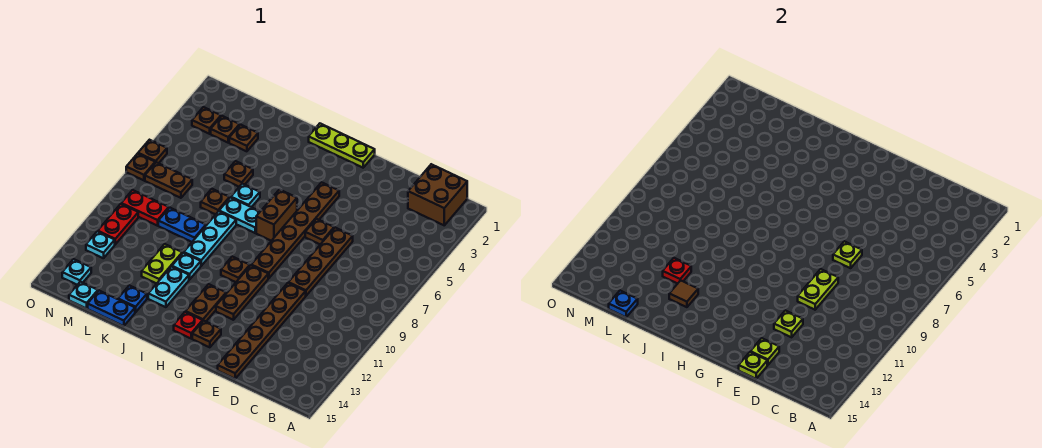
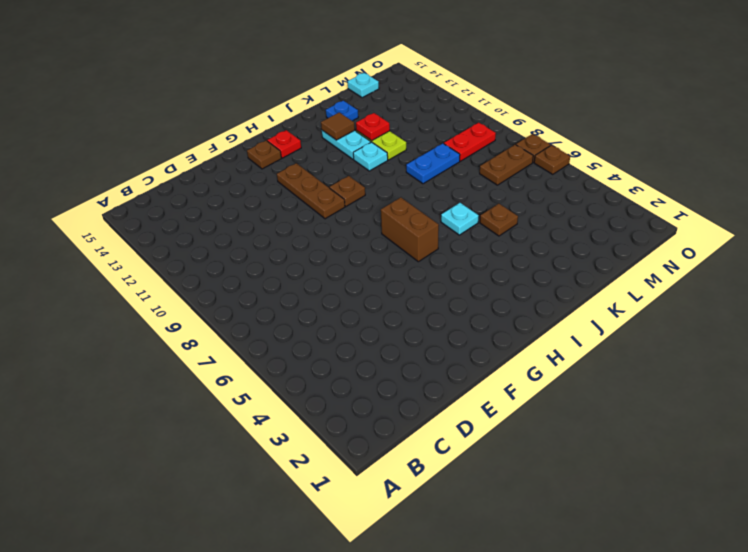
none -> brown 2x2 brick [408,164,467,225]
none -> brown 1x4 plate [288,228,353,296]
none -> brown 1x6 plate [218,283,306,379]
none -> brown 1x1 plate [305,219,334,244]

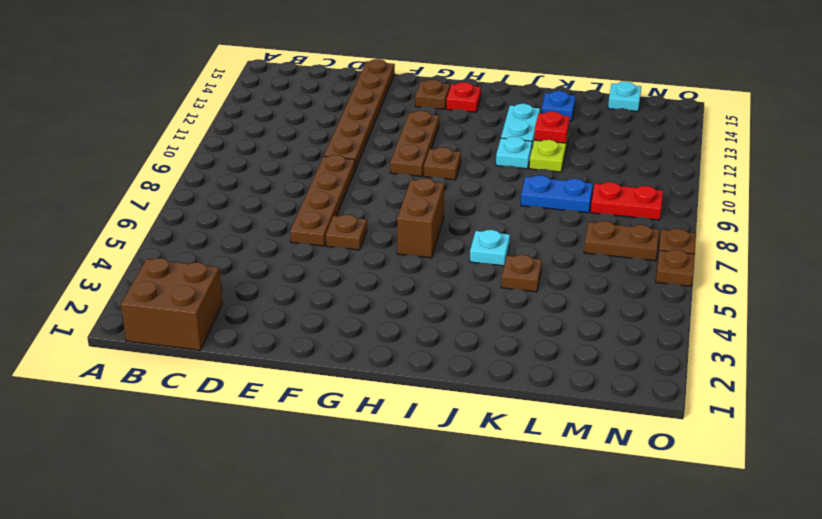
none -> lime 1x3 plate [309,124,375,168]
none -> brown 1x6 plate [251,182,339,278]
none -> brown 1x2 plate [185,284,226,321]
none -> cyan 1x2 plate [219,198,260,233]

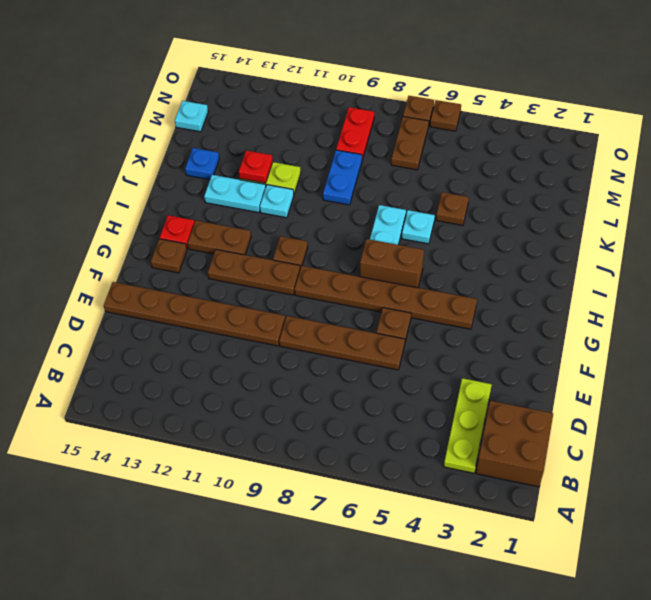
lime 1x3 plate [444,378,492,473] -> lime 1x3 plate moved to [309,124,375,168]
none -> cyan 1x3 plate [184,211,236,266]
none -> brown 1x1 plate [201,189,229,214]
none -> blue 1x2 plate [88,291,135,326]
none -> brown 1x1 plate [229,125,258,151]

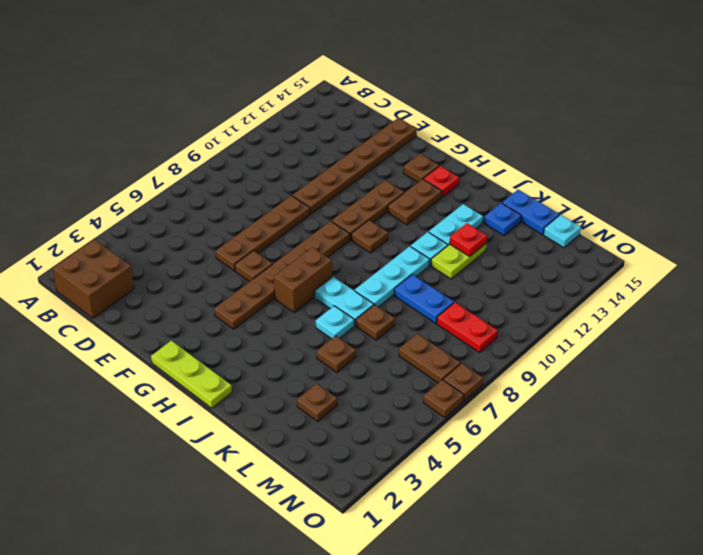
none -> brown 1x1 plate [211,116,240,143]
none -> brown 1x1 plate [192,107,221,134]
none -> red 1x2 plate [98,204,138,244]
none -> cyan 1x1 plate [86,231,115,258]

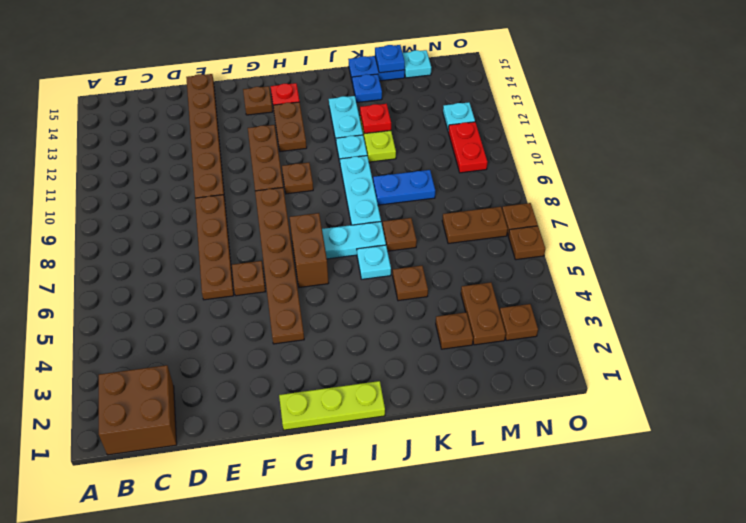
brown 1x2 plate [461,282,506,345] -> brown 1x1 plate [211,116,240,143]
none -> red 1x2 plate [121,190,169,226]
none -> cyan 1x1 plate [62,259,91,285]
none -> lime 1x1 plate [833,241,862,268]
none -> lime 1x2 plate [798,269,838,310]

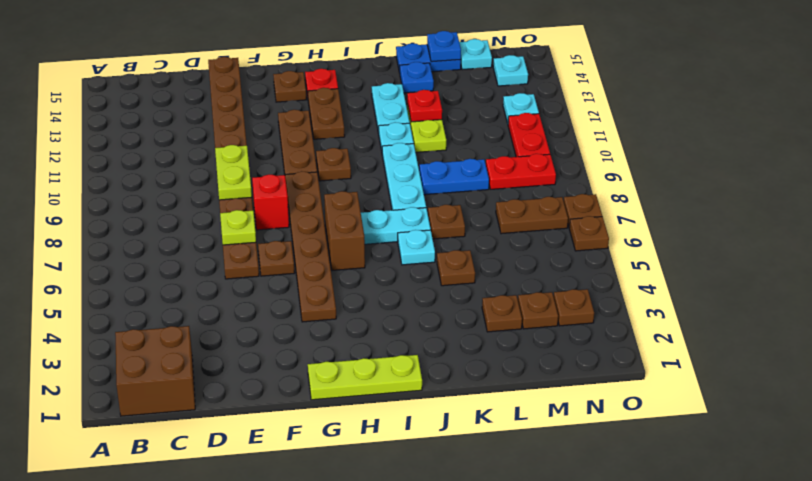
red 1x1 brick [252,175,289,230] -> none
none -> lime 1x1 plate [774,310,803,337]
none -> lime 1x1 plate [750,338,779,365]
none -> lime 1x1 plate [739,352,767,379]
none -> brown 1x1 tile [669,280,698,307]

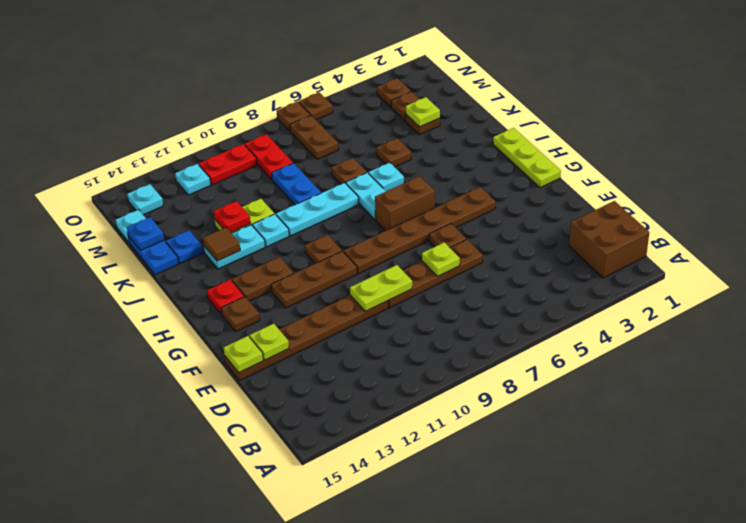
lime 1x1 plate [406,97,440,127] -> lime 1x1 plate moved to [774,310,803,337]

